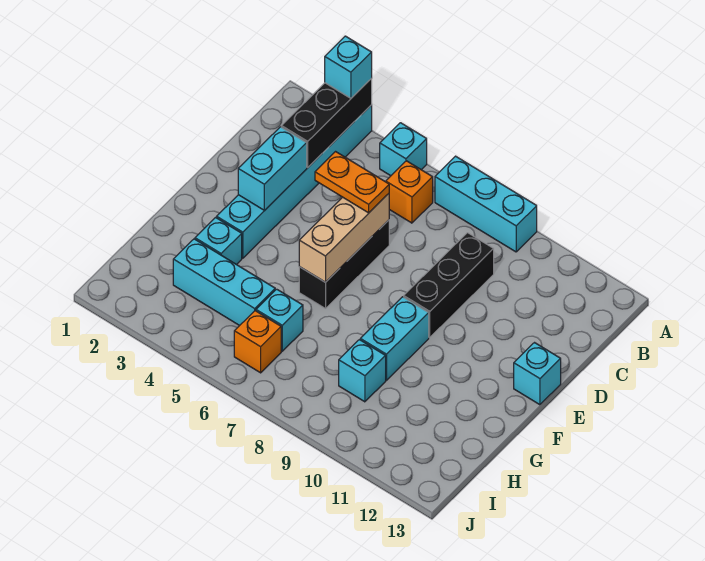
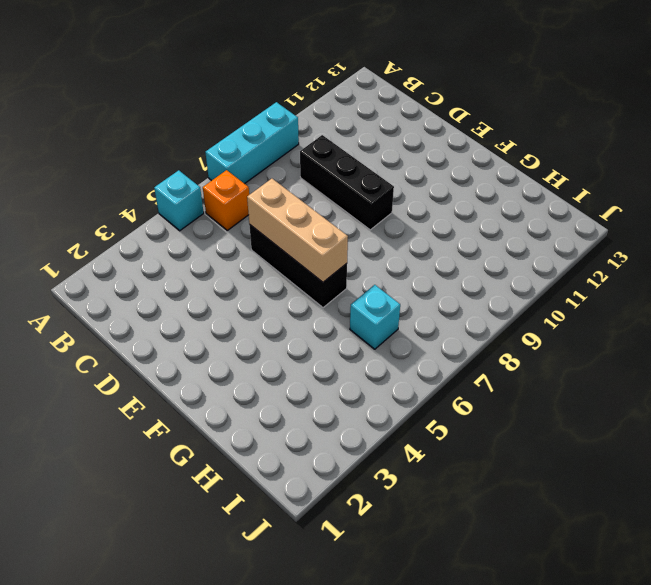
none -> cyan 1x6 brick [217,105,372,258]
none -> cyan 1x1 brick [514,343,561,405]
none -> cyan 1x2 brick [360,297,429,380]

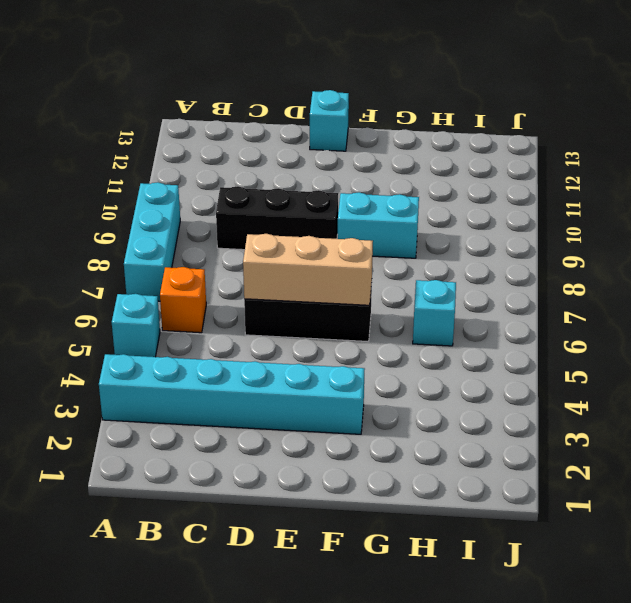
none -> cyan 1x1 brick [195,217,242,265]
none -> cyan 1x3 brick [173,239,275,326]
none -> cyan 1x1 brick [339,340,386,402]

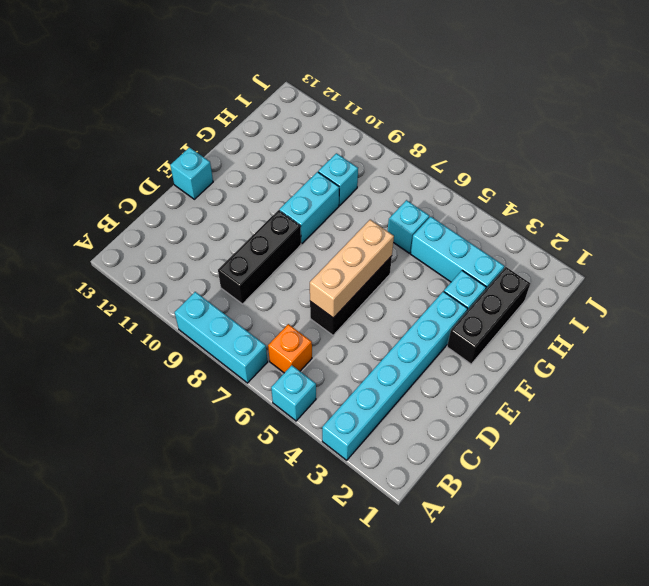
black 1x3 brick [447,267,530,364] -> black 1x3 brick moved to [281,78,372,167]
none -> orange 1x1 brick [234,311,281,373]
none -> cyan 1x2 brick [238,127,307,210]
none -> cyan 1x1 brick [325,36,372,98]

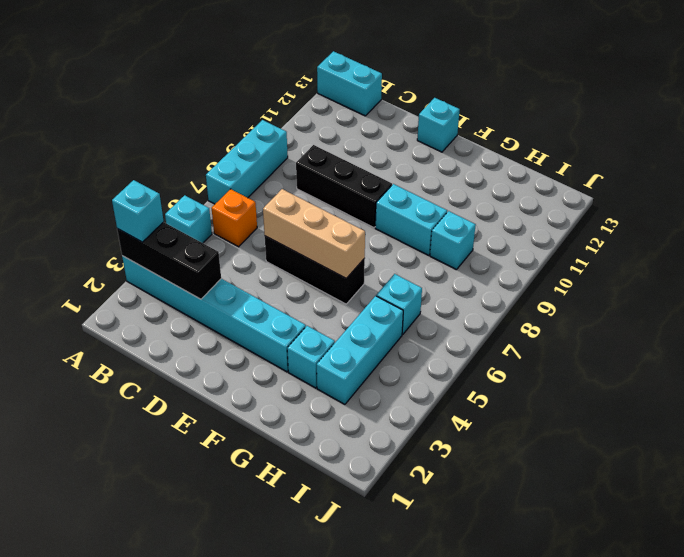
cyan 1x2 brick [317,51,382,116] -> cyan 1x2 brick moved to [238,127,307,210]
none -> orange 1x1 brick [234,311,281,373]
none -> orange 1x2 plate [315,152,389,213]

